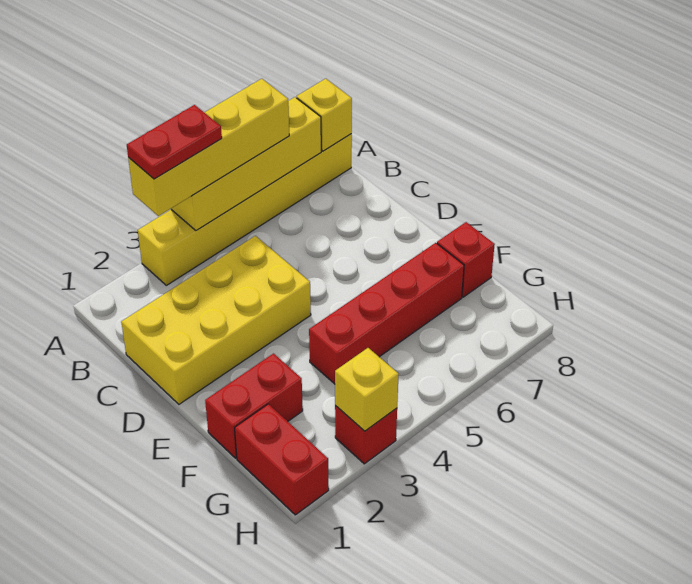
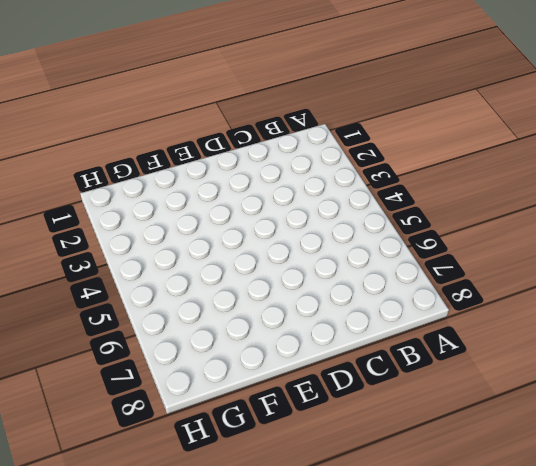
none -> yellow 1x6 brick [138,134,352,285]
none -> yellow 2x4 brick [121,236,311,404]
none -> red 1x2 brick [205,353,303,458]

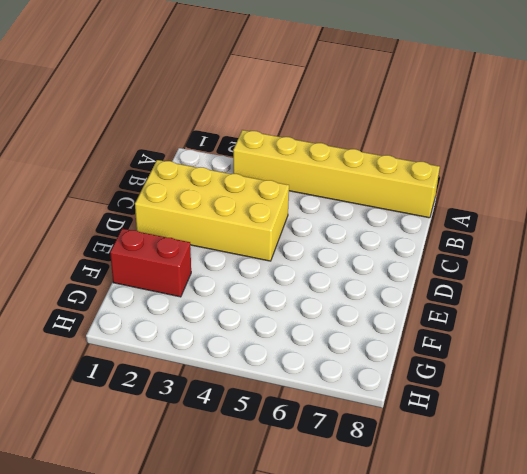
none -> red 1x4 brick [309,243,464,384]
none -> red 1x1 brick [437,222,495,297]
none -> red 1x2 brick [235,404,329,515]

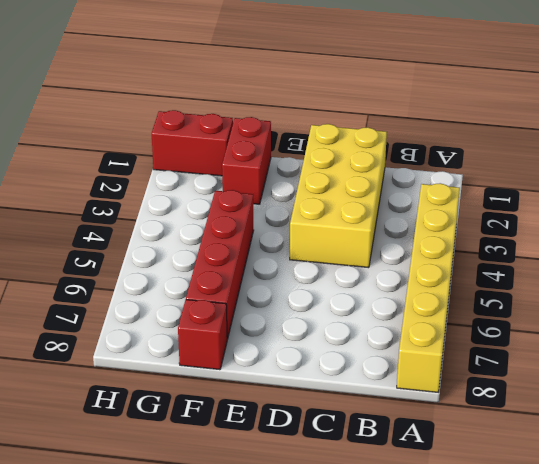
none -> red 1x1 brick [335,406,397,464]
none -> yellow 1x4 brick [171,97,321,230]
none -> yellow 1x1 brick [297,79,352,151]

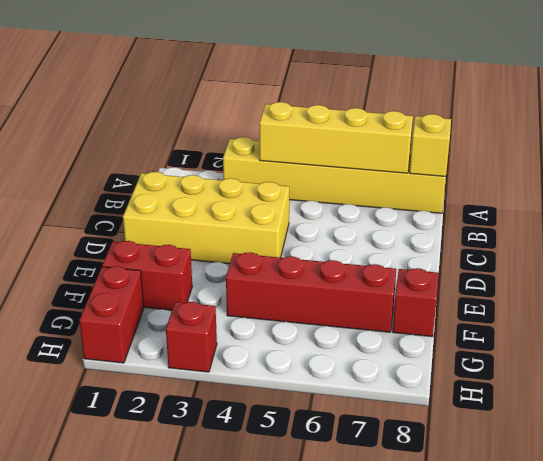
none -> yellow 1x1 brick [335,348,399,431]
none -> yellow 1x4 brick [128,79,289,216]
none -> red 1x2 plate [127,105,222,179]

